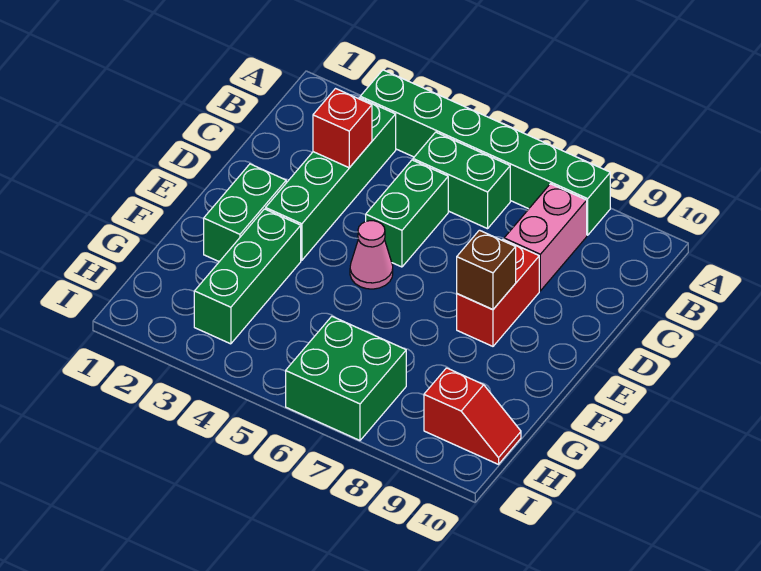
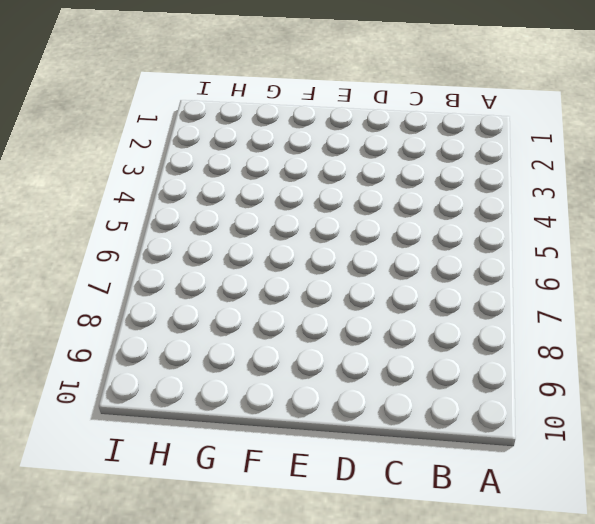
none -> green 1x6 brick [360,70,610,235]
none -> green 1x4 brick [266,98,396,260]
none -> green 1x2 brick [413,132,510,229]

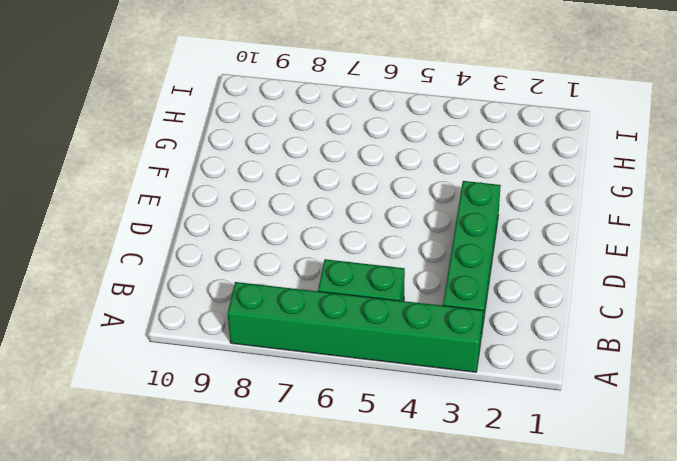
none -> pink 1x2 brick [504,184,587,291]
none -> green 1x2 brick [366,160,448,267]
none -> red 1x2 brick [457,240,539,346]

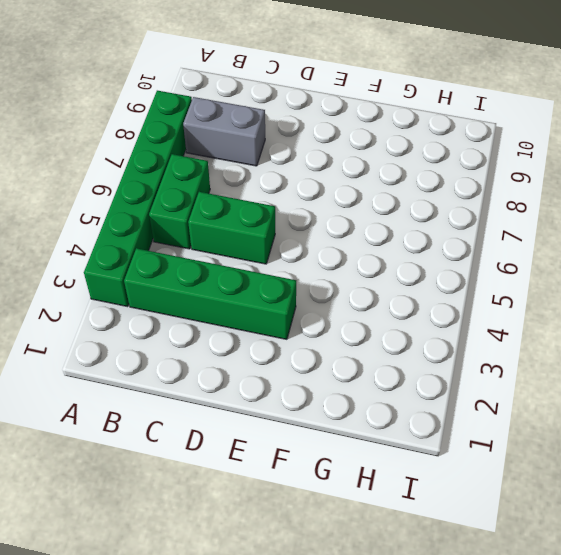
grey 1x2 brick [183,97,265,166] -> pink 1x2 brick [504,184,587,291]
none -> red 1x2 brick [457,240,539,346]
none -> green 1x2 brick [204,164,286,262]
none -> pink 1x1 cone [350,221,393,289]

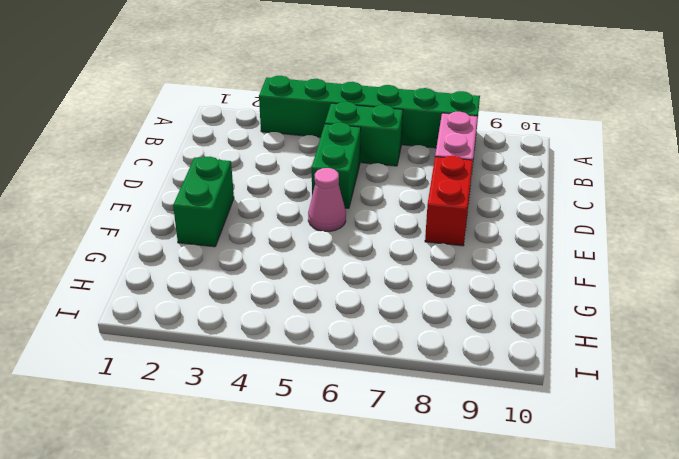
none -> green 1x4 brick [266,98,396,260]
none -> green 1x3 brick [194,209,301,344]
none -> green 2x2 brick [286,316,406,440]

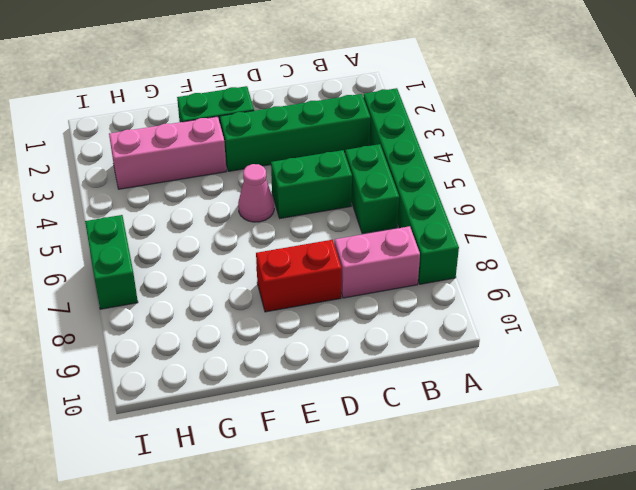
pink 1x3 brick [109,116,226,189] -> green 1x3 brick [194,209,301,344]
green 1x2 brick [85,215,138,309] -> green 2x2 brick [286,316,406,440]
none -> red 1x2 slope [424,368,521,464]
none -> red 1x1 brick [313,89,372,168]
none -> brown 1x1 brick [457,230,516,310]

